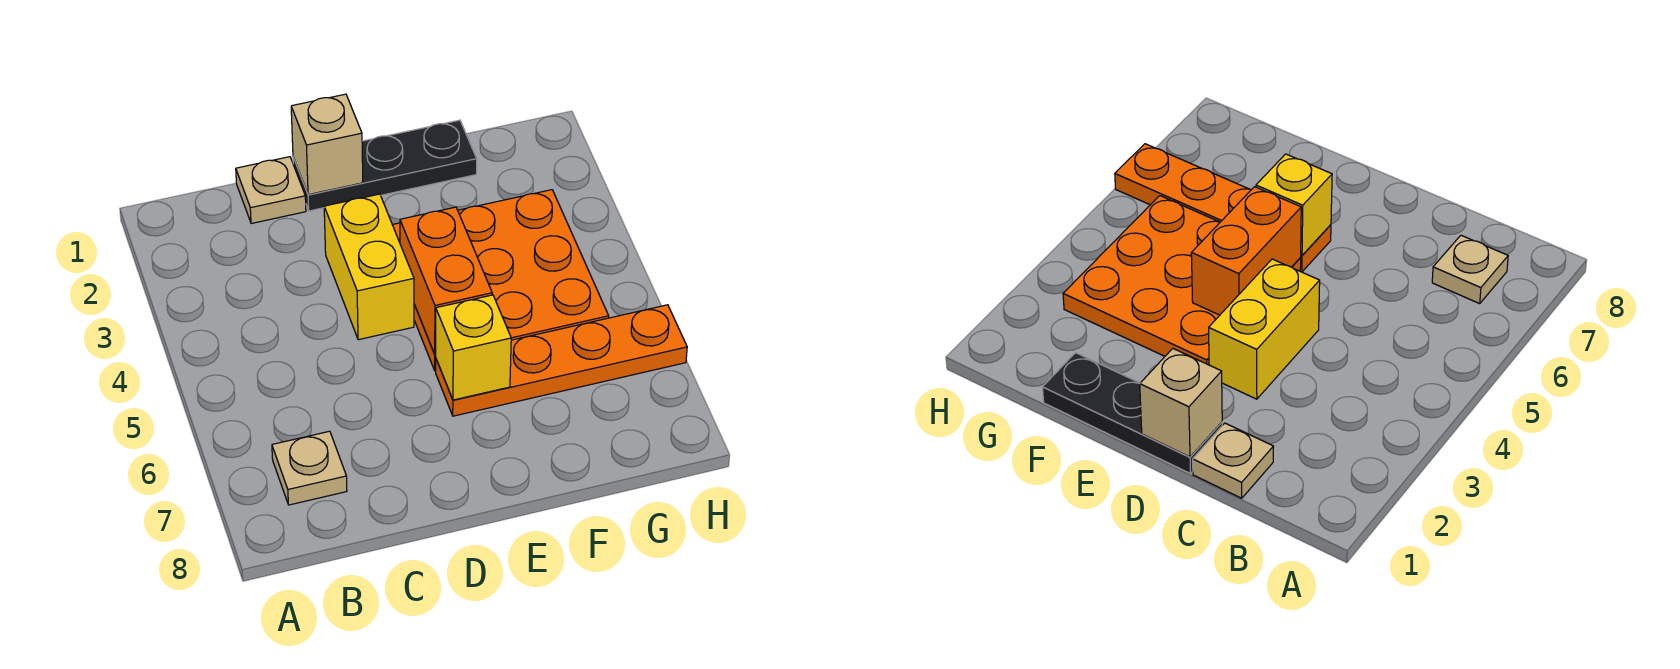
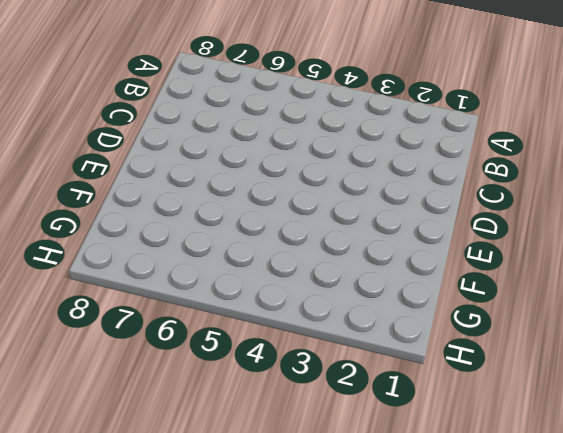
none -> tan 1x1 plate [272,431,347,505]
none -> tan 1x1 plate [236,157,306,224]

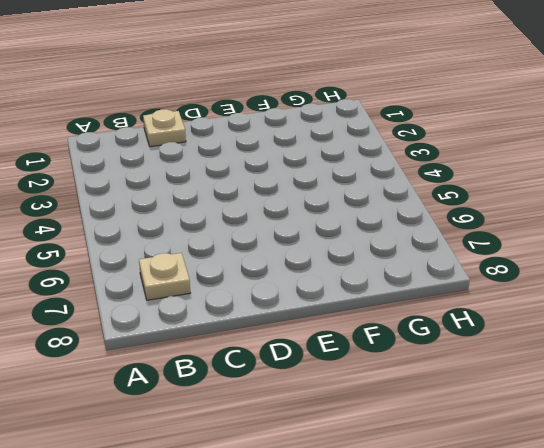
none -> black 1x3 plate [293,120,477,211]
none -> yellow 1x2 brick [324,194,414,340]

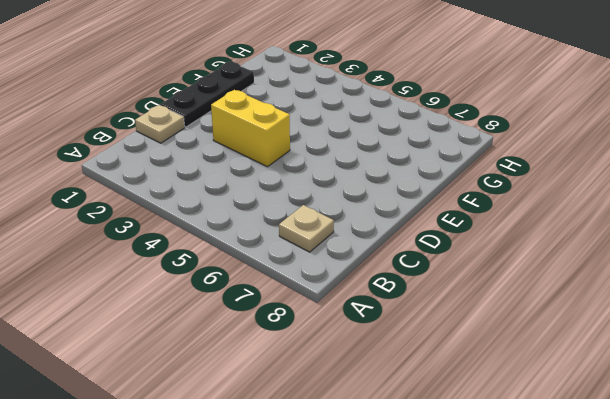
none -> orange 3x3 plate [393,190,609,371]
none -> orange 1x4 plate [436,305,687,416]

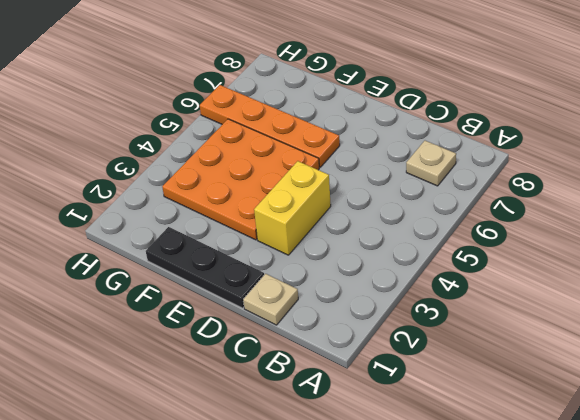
none -> tan 1x1 brick [291,94,363,195]
none -> orange 1x2 brick [400,207,492,355]

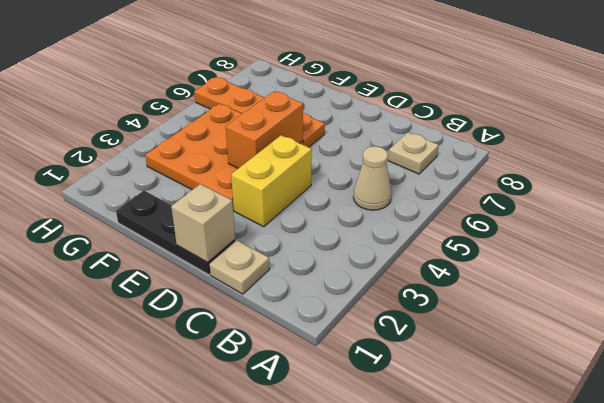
tan 1x1 cone [353,146,392,210] -> none
none -> yellow 1x1 brick [436,295,511,400]

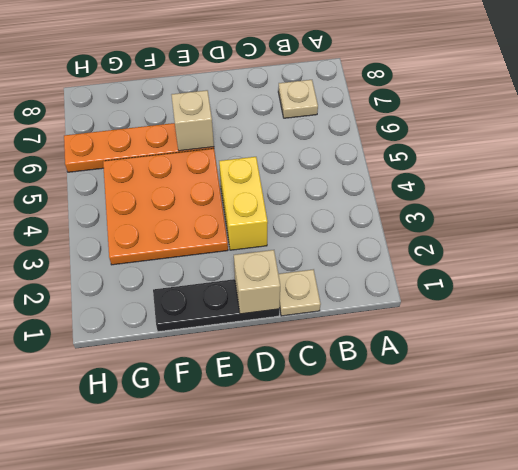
tan 1x1 brick [172,90,214,151] -> yellow 1x1 brick [436,295,511,400]
none -> orange 1x2 brick [400,207,492,355]

